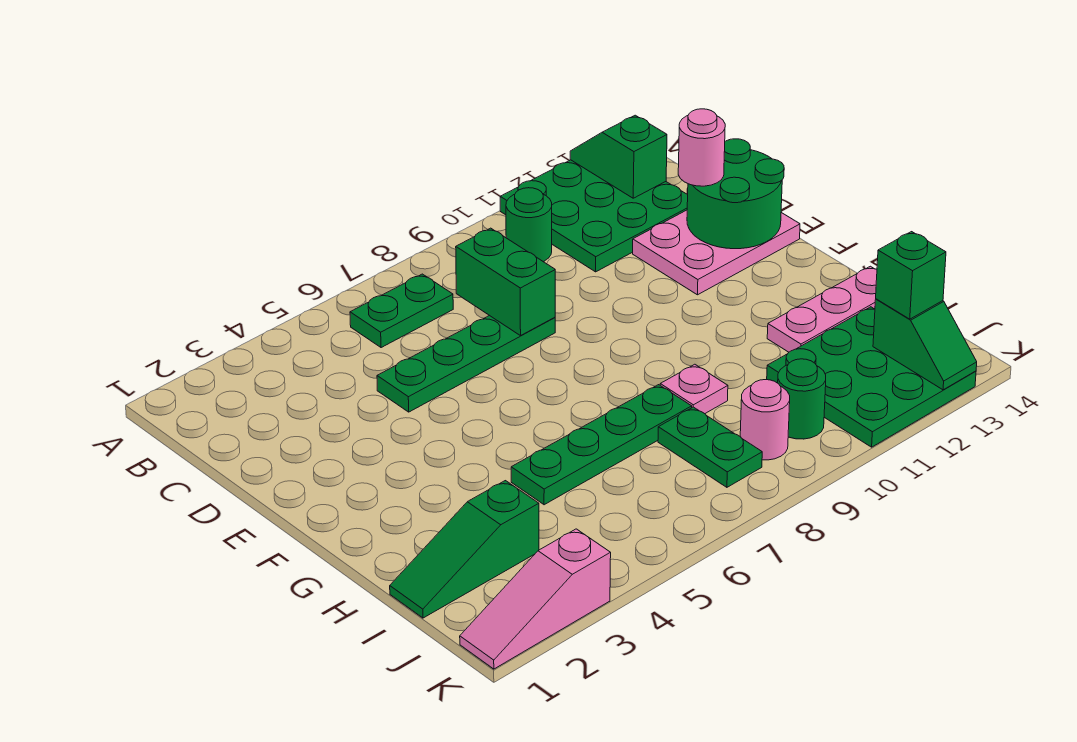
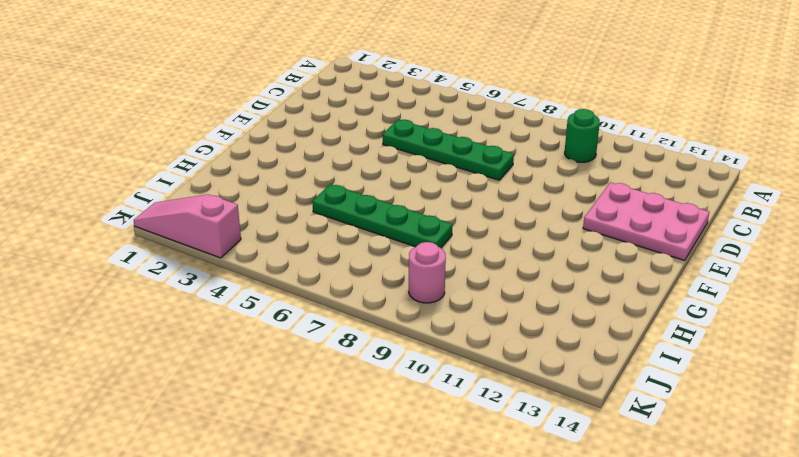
none -> green 3x3 plate [500,160,688,272]
none -> green 1x2 plate [350,274,453,348]
none -> pink 1x1 plate [660,364,728,414]

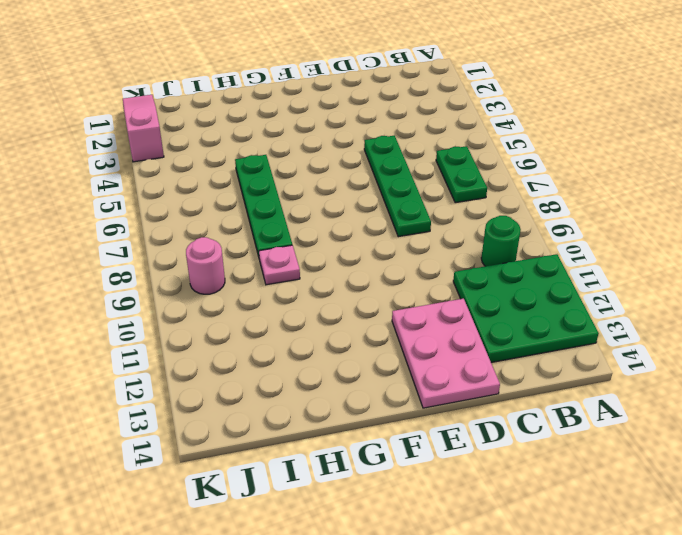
none -> pink 1x3 plate [767,266,877,352]
none -> green 1x3 slope [390,481,539,618]
none -> green 1x2 plate [658,407,762,487]

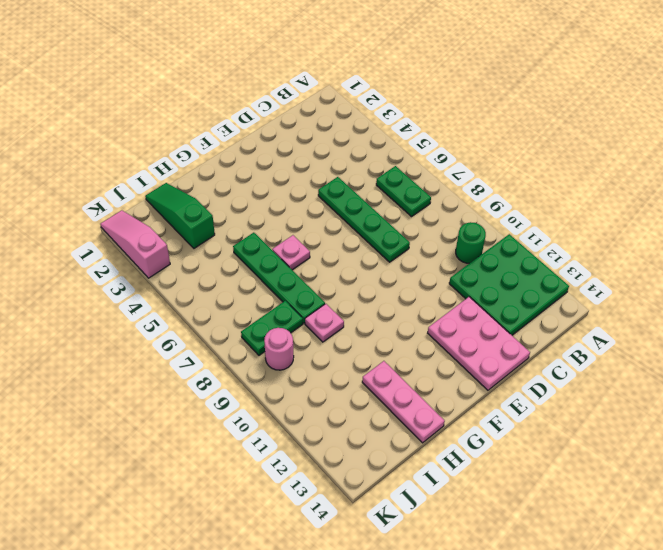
pink 1x1 plate [272,235,310,270] -> none
none -> green 3x3 plate [767,307,976,447]
none -> green 1x1 round brick [778,359,826,439]
none -> green 1x2 slope [570,115,667,198]

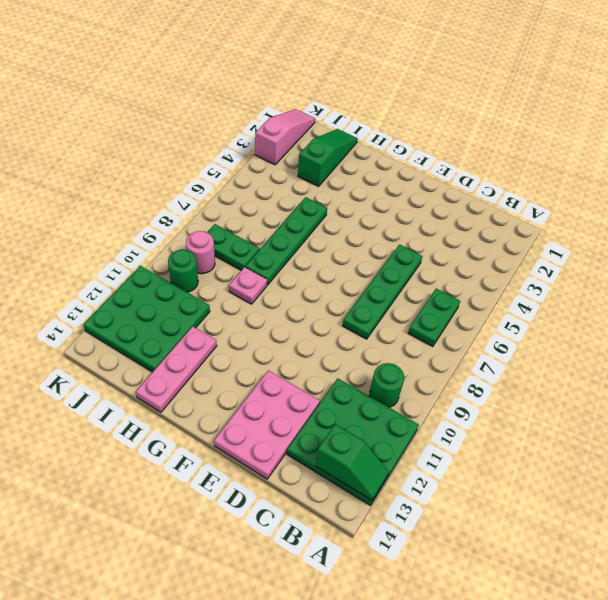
none -> green 1x2 brick [456,228,555,336]
none -> green 2x2 round brick [687,139,784,249]
none -> green 1x2 slope [873,299,977,390]

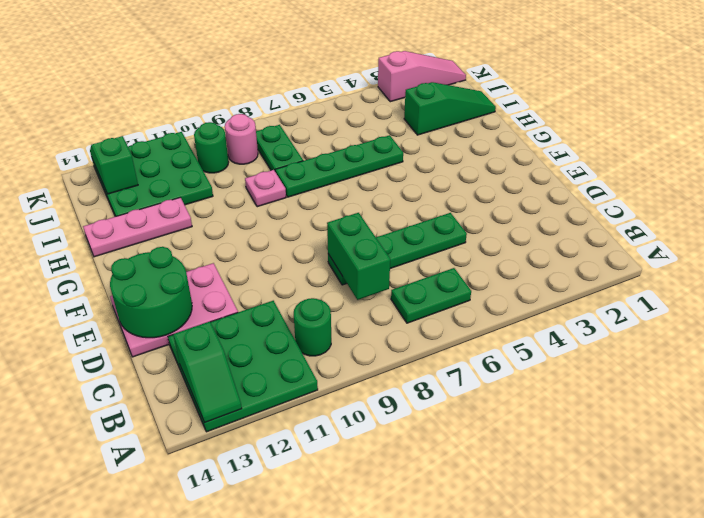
none -> pink 1x1 round brick [678,109,725,186]
none -> green 1x1 brick [876,232,946,319]

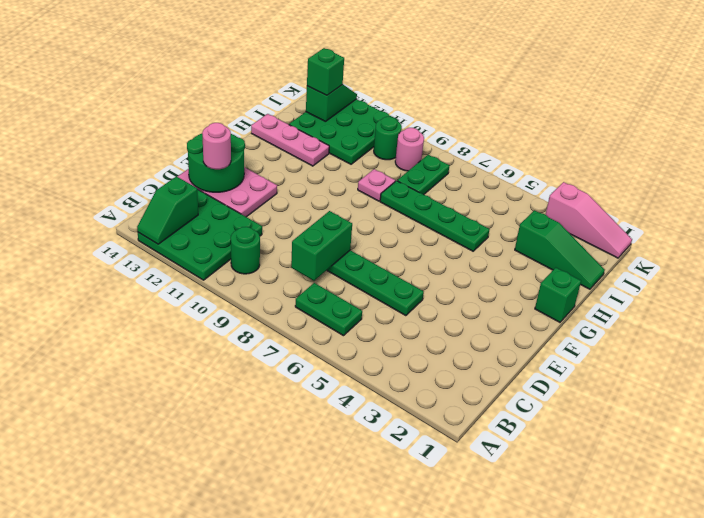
green 1x1 brick [535,268,581,322] -> none

